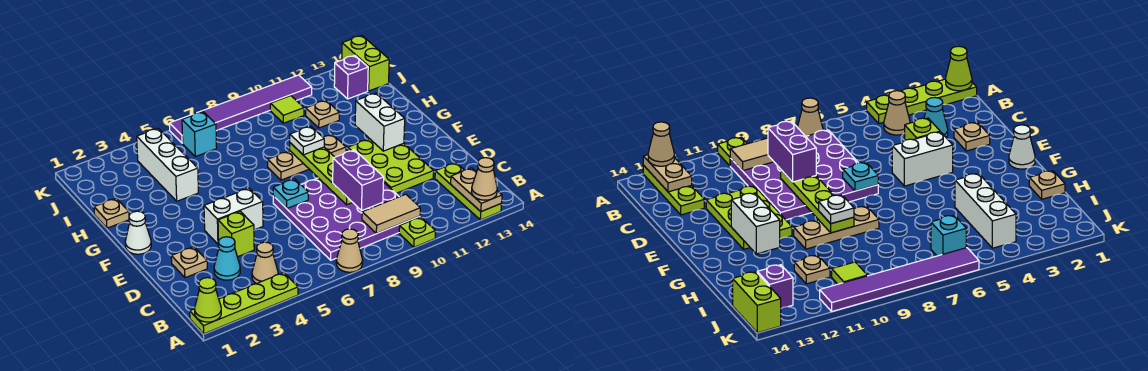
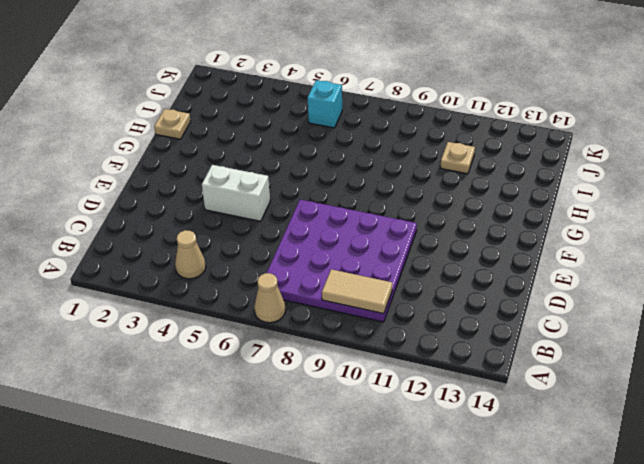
none -> lime 1x4 plate [190,273,298,334]
none -> lime 1x1 plate [399,217,435,247]
none -> lime 1x3 plate [435,163,502,220]
none -> cyan 1x1 cone [214,237,240,280]

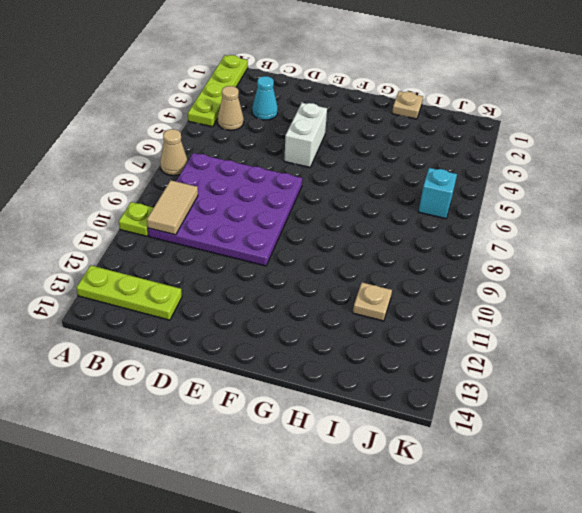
none -> tan 1x1 plate [171,247,207,278]
none -> lime 1x1 brick [218,211,254,257]
none -> lime 2x3 plate [348,139,434,193]
none -> white 1x1 cone [125,211,151,254]

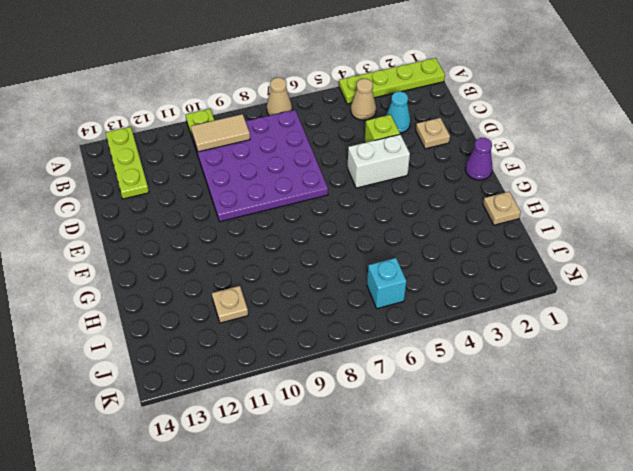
purple 1x1 cone [465,138,492,180] -> white 1x1 cone [125,211,151,254]
none -> lime 2x3 plate [348,139,434,193]
none -> tan 1x3 plate [268,134,346,180]
none -> white 1x3 brick [137,128,198,201]
none -> lime 1x1 tile [270,96,304,123]

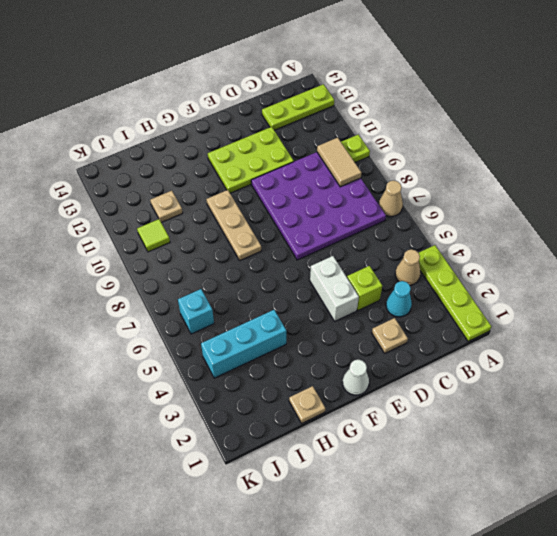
cyan 1x3 brick [201,310,286,378] -> white 1x3 brick [137,128,198,201]
none -> purple 1x1 brick [334,55,368,99]
none -> lime 1x2 brick [342,36,389,91]
none -> purple 1x6 tile [169,75,312,143]
none -> lime 1x1 cone [195,278,221,322]

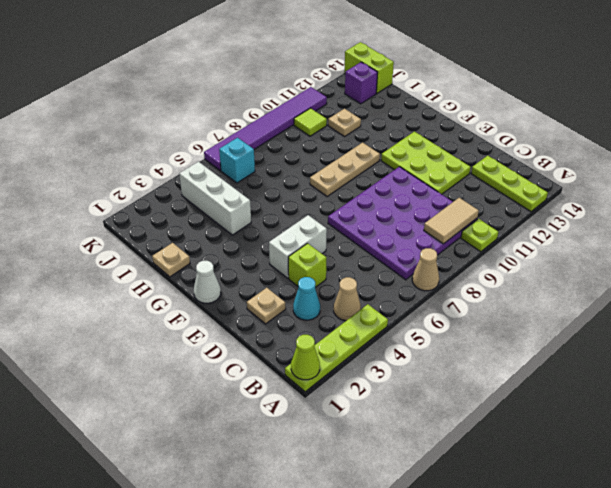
none -> tan 1x2 plate [451,168,502,212]
none -> lime 1x4 plate [290,143,353,205]
none -> cyan 1x1 plate [273,179,308,208]
none -> white 1x2 brick [355,93,405,151]

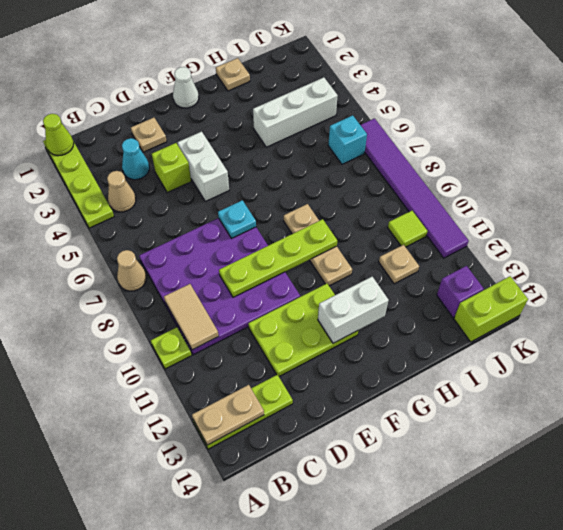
none -> tan 1x1 cone [471,158,497,200]
none -> purple 1x2 brick [333,150,384,210]
none -> white 1x1 plate [290,126,324,155]

